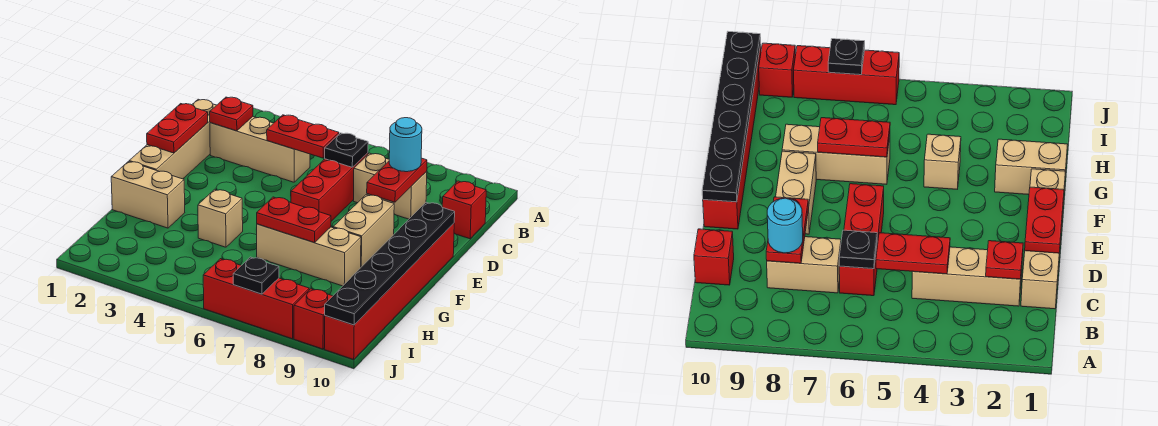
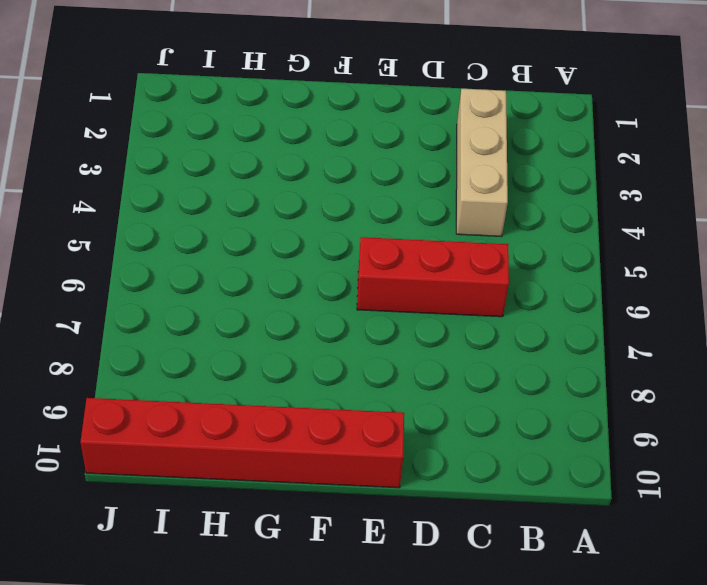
none -> tan 1x4 brick [129,99,216,179]
none -> tan 1x2 brick [354,153,427,219]
none -> red 1x1 brick [442,181,486,239]

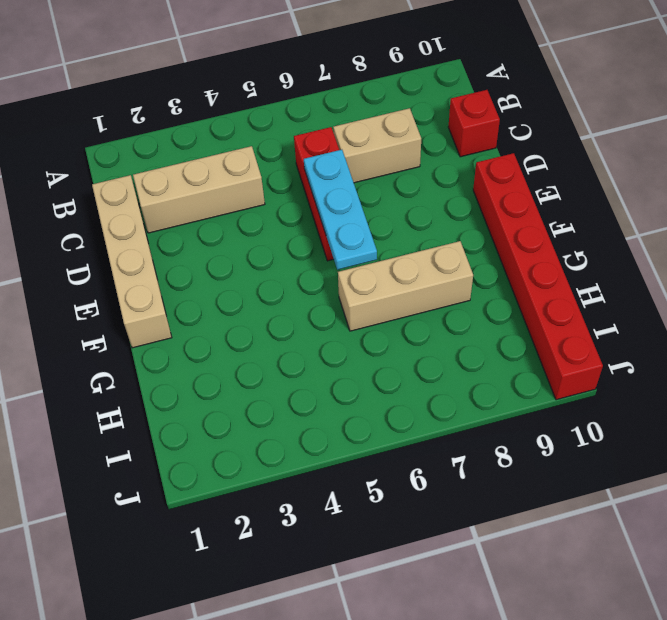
cyan 1x3 plate [304,150,377,270] -> none
none -> tan 1x2 brick [333,195,394,267]
none -> tan 1x2 brick [111,162,185,228]
none -> tan 1x1 brick [198,189,243,247]

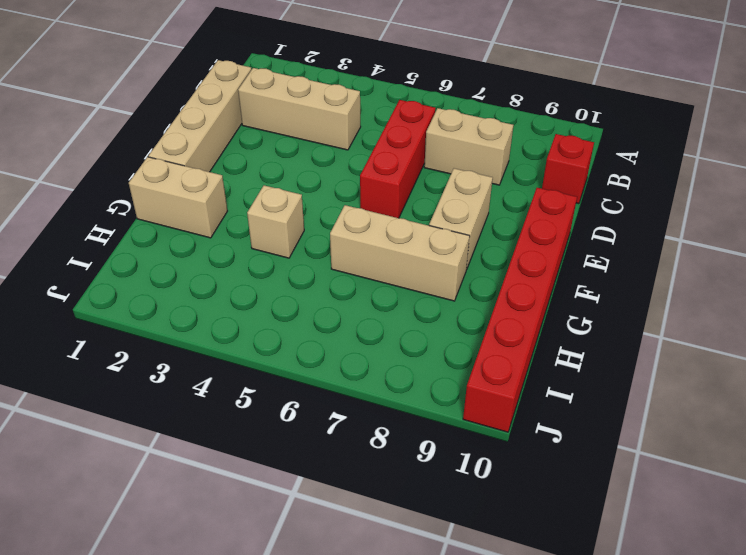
none -> red 1x3 brick [203,259,309,339]
none -> red 1x1 brick [294,289,332,349]
none -> red 1x1 plate [210,97,253,131]

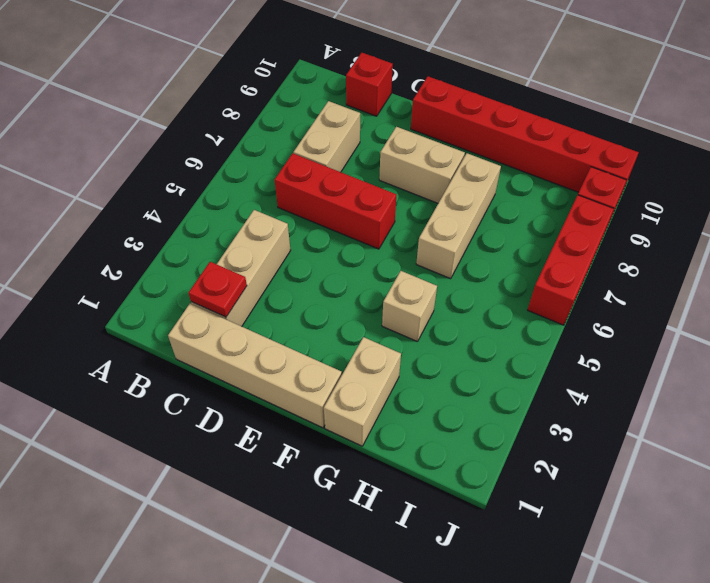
none -> red 1x2 plate [267,115,339,158]
none -> black 1x1 plate [325,133,368,167]
none -> red 1x2 plate [367,158,427,202]

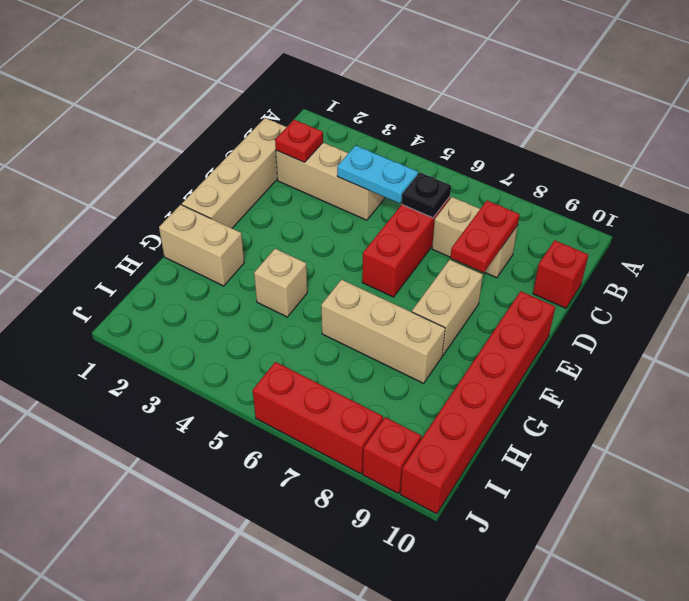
cyan 1x2 plate [337,145,418,203] -> red 1x2 plate [267,115,339,158]
none -> red 1x2 plate [147,104,208,153]
none -> black 1x6 plate [325,202,455,325]
none -> red 1x2 plate [257,197,331,243]

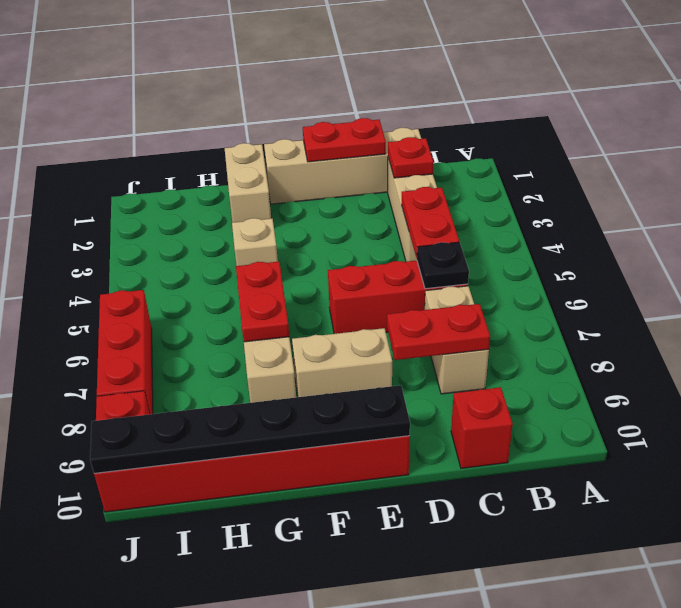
none -> black 1x1 plate [233,257,279,294]
none -> cyan 1x1 round brick [389,118,422,172]

